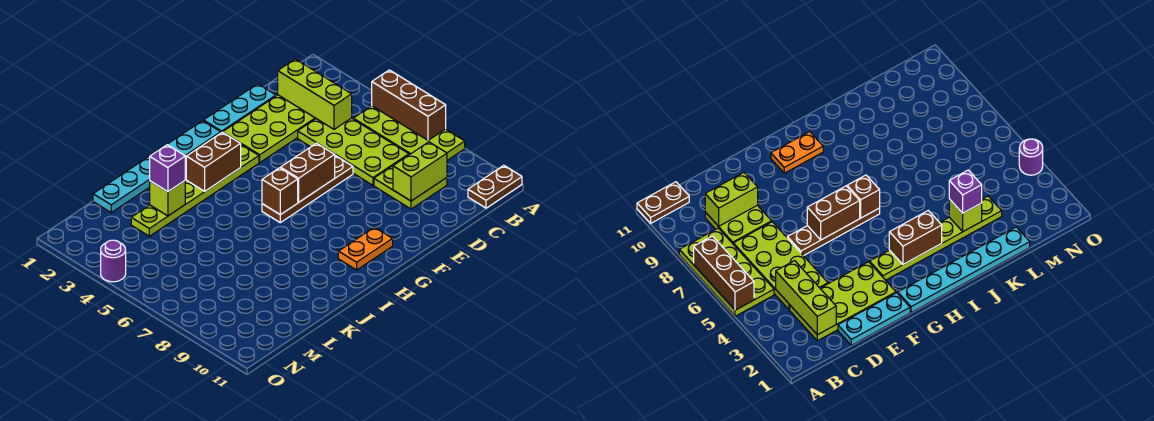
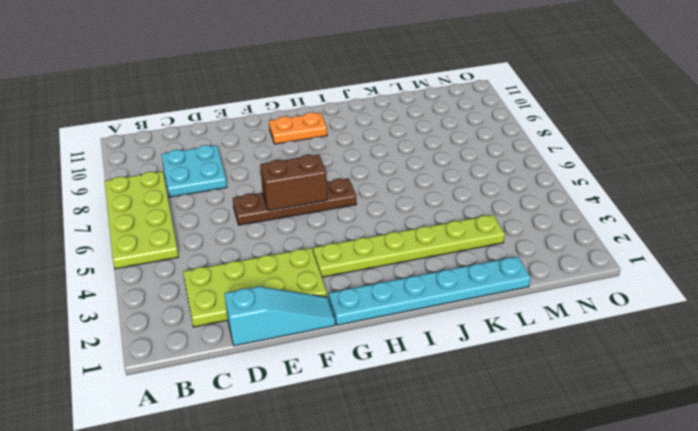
cyan 2x2 plate [161,145,227,197] -> lime 2x2 plate [374,166,447,209]
cyan 1x3 slope [224,287,335,346] -> cyan 1x3 plate [203,84,276,133]
none -> brown 1x2 plate [468,165,522,208]
none -> lime 2x4 plate [298,118,409,185]
none -> purple 1x1 round brick [101,240,126,282]

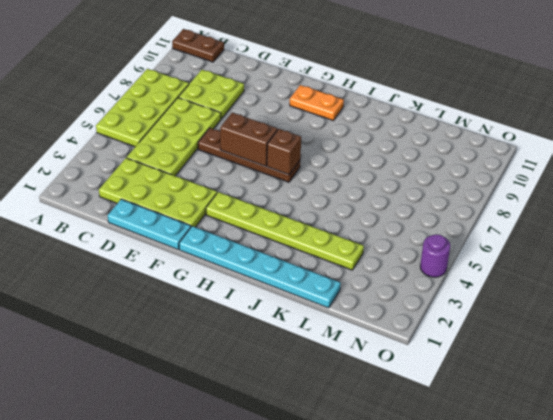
none -> brown 1x3 brick [372,70,446,140]
none -> lime 1x3 brick [278,59,352,129]
none -> lime 1x2 brick [393,142,447,201]

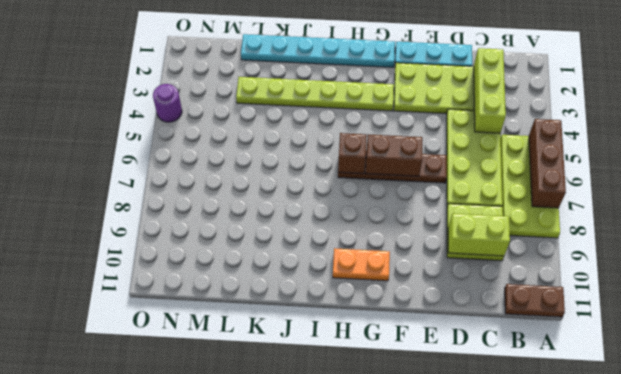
none -> brown 1x2 brick [186,132,241,191]
none -> lime 1x1 brick [150,181,185,216]
none -> purple 1x1 brick [150,145,185,192]

